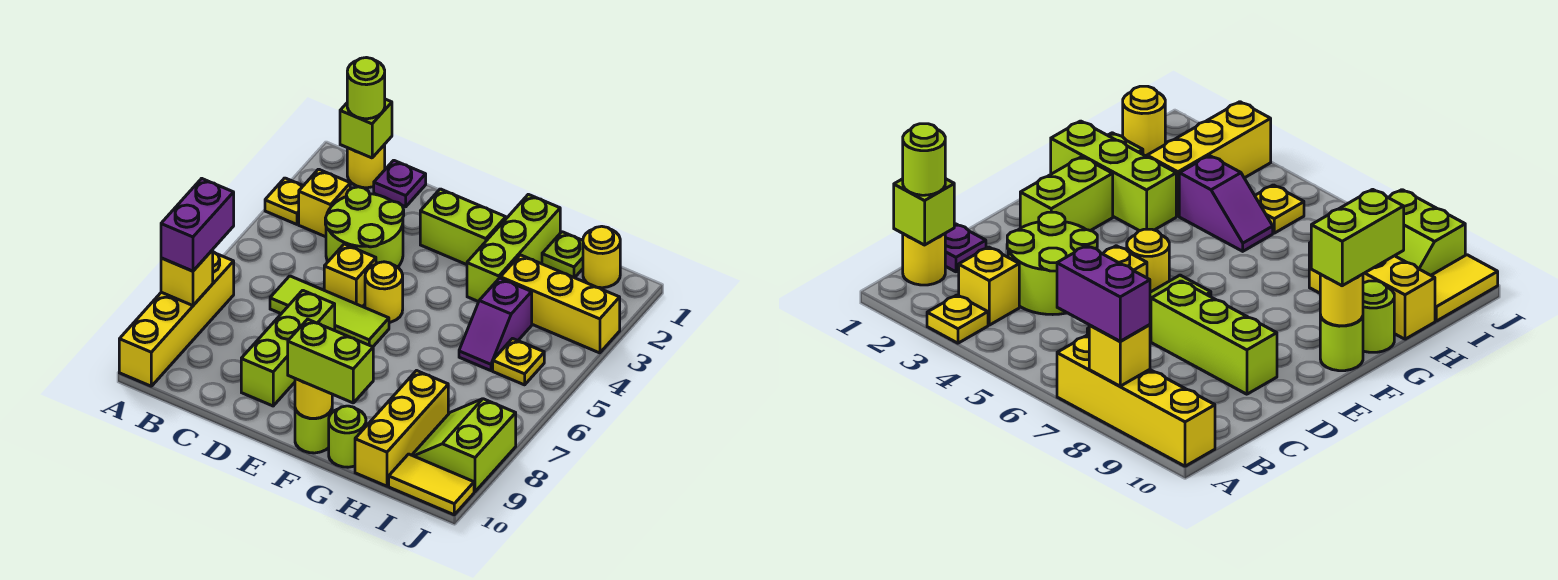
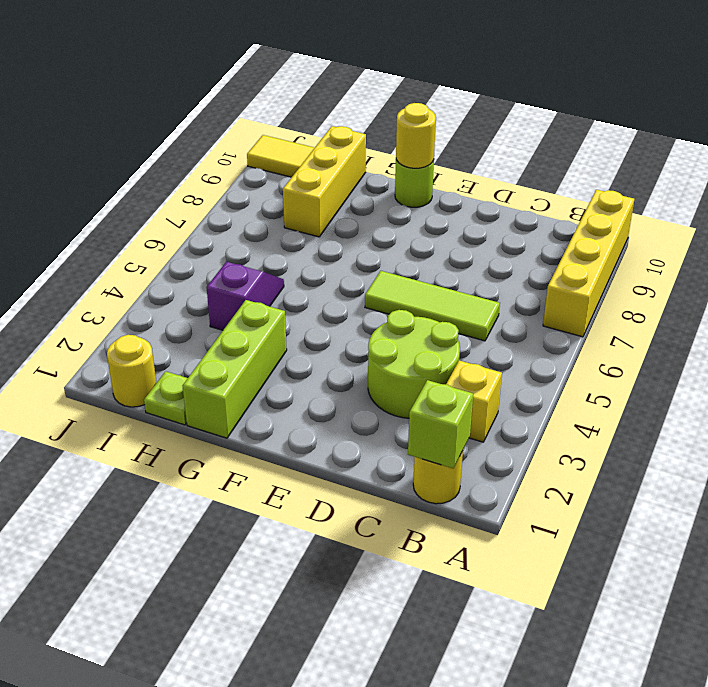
none -> yellow 1x1 plate [265,178,303,224]
none -> purple 1x1 plate [374,160,426,207]
none -> yellow 1x1 brick [324,244,376,307]

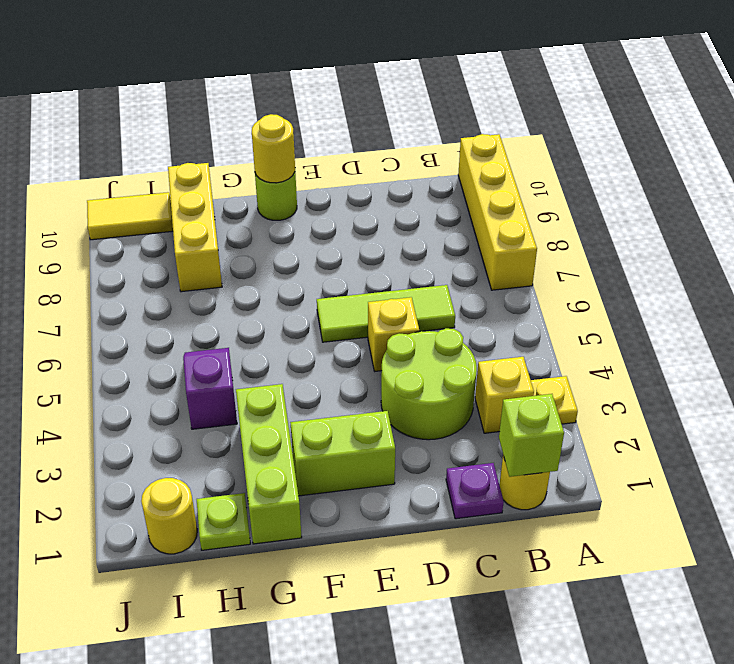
none -> lime 1x3 brick [241,290,335,406]
none -> yellow 1x1 round brick [365,262,403,322]
none -> lime 1x1 round brick [329,406,366,467]

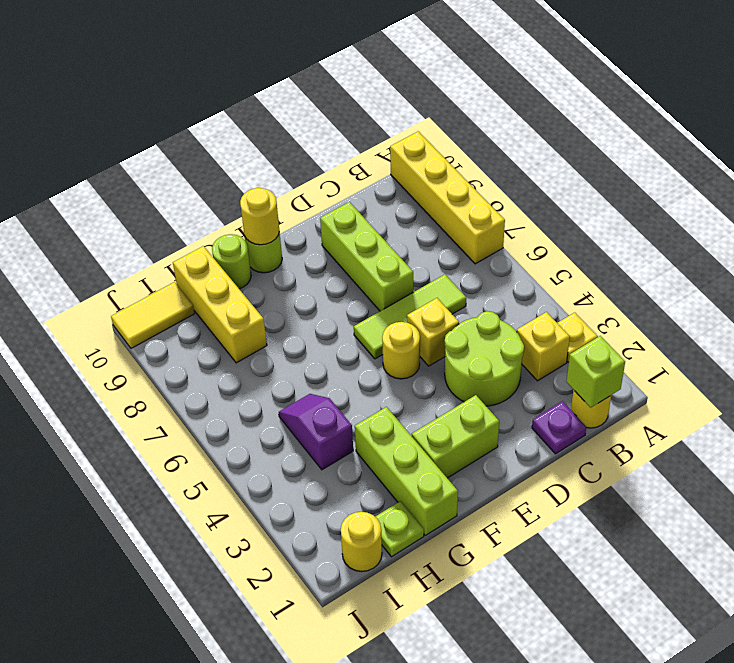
none -> yellow 1x3 brick [501,255,620,353]
none -> yellow 1x1 plate [493,339,544,385]
none -> lime 2x2 slope [412,399,516,492]

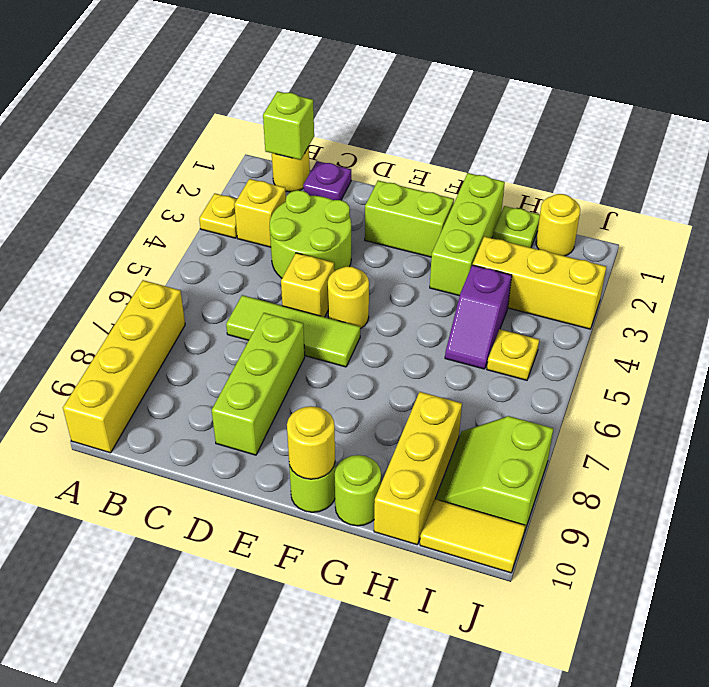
none -> yellow 1x1 brick [161,250,213,306]
none -> purple 1x2 brick [161,178,234,271]
none -> lime 1x1 round brick [347,58,385,119]

